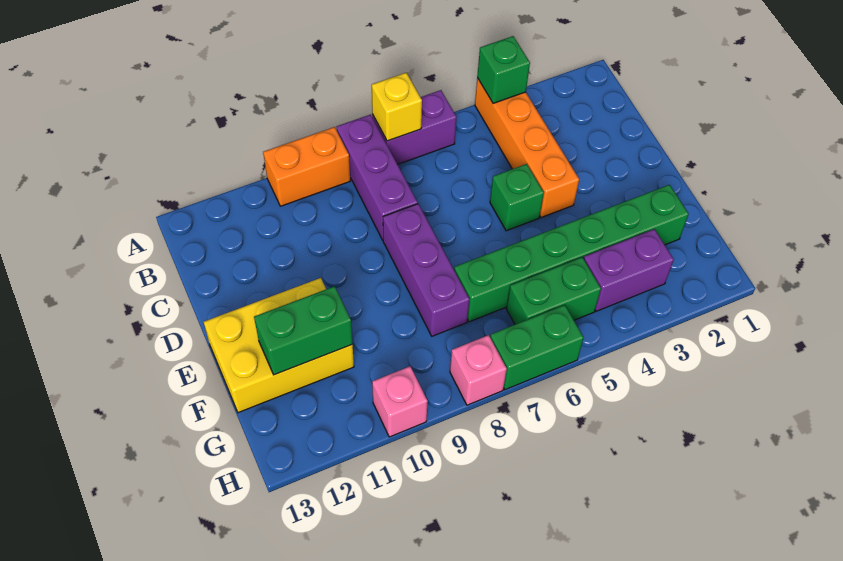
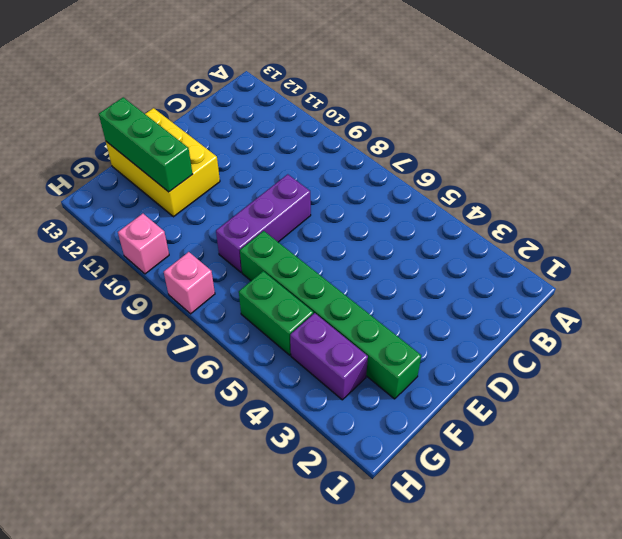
green 1x3 brick [99,97,193,192] -> green 1x2 brick [254,286,352,375]
none -> orange 1x4 brick [475,78,579,218]
none -> purple 1x2 brick [372,90,456,164]
none -> purple 1x3 brick [337,115,418,240]

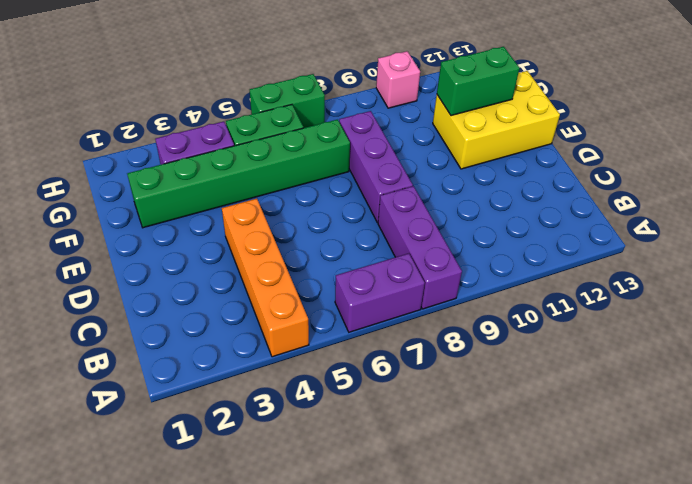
none -> orange 1x2 brick [263,127,350,206]
none -> green 1x1 brick [490,164,544,231]
none -> pink 1x1 brick [450,335,507,405]

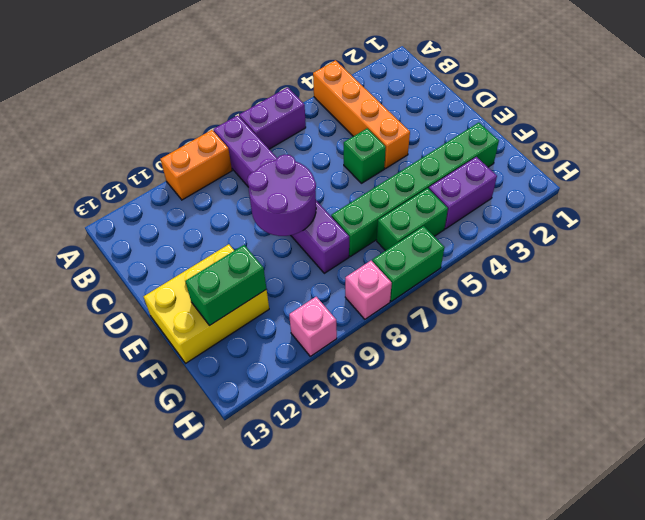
purple 2x2 round brick [247,154,316,236] -> none
none -> green 1x1 brick [477,36,530,103]
none -> yellow 1x1 brick [372,73,422,141]

